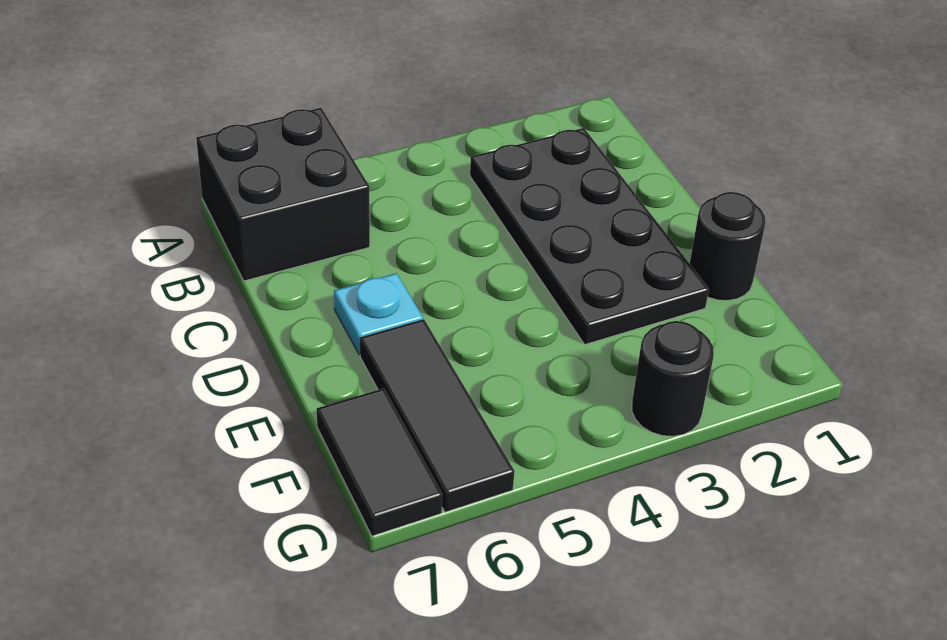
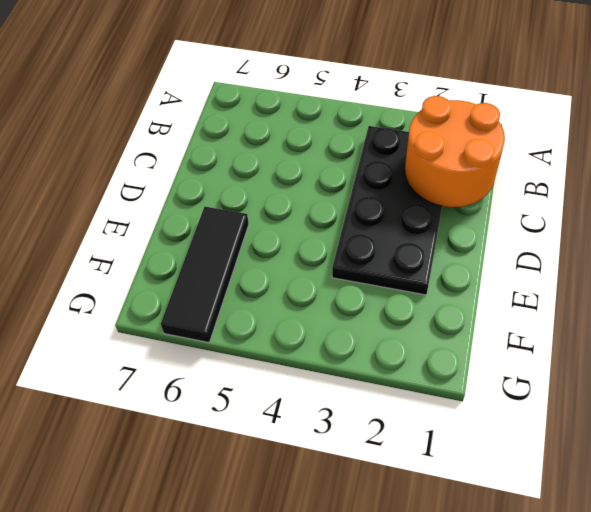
orange 2x2 round brick [405,96,505,207] -> none
none -> black 2x2 brick [196,108,370,281]
none -> cyan 1x1 plate [334,273,423,355]

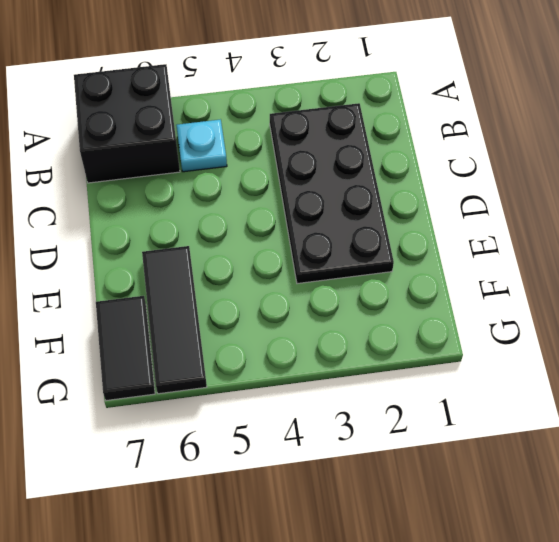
cyan 1x1 plate [176,119,227,172] -> cyan 1x1 plate moved to [334,273,423,355]
none -> black 1x1 round brick [690,192,766,300]
none -> black 1x1 round brick [632,321,714,436]

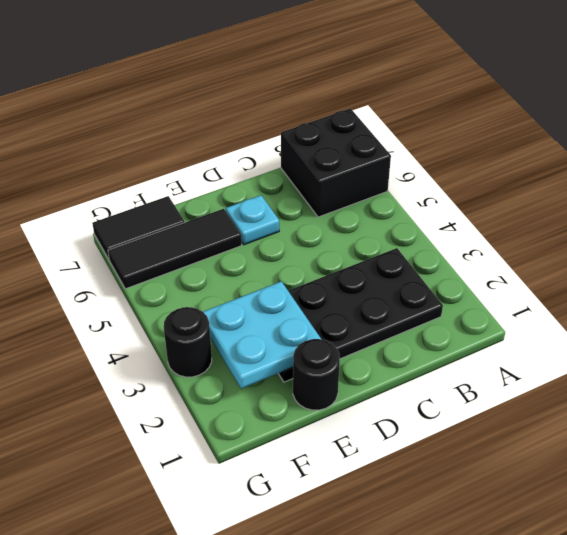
cyan 2x2 plate [203,281,322,389] -> none

